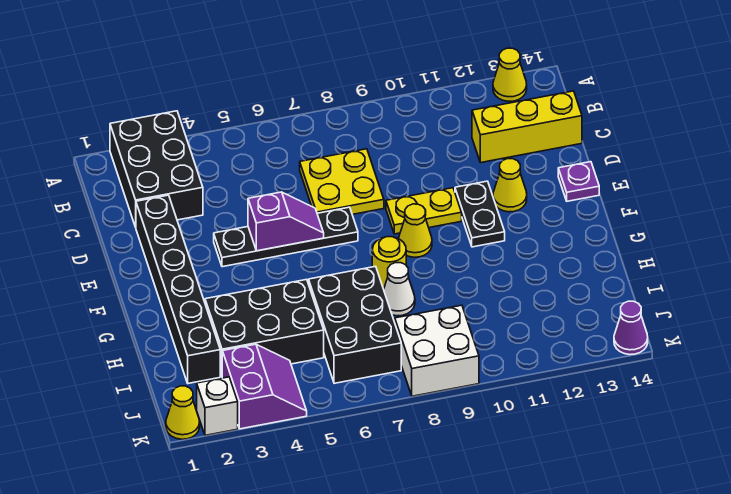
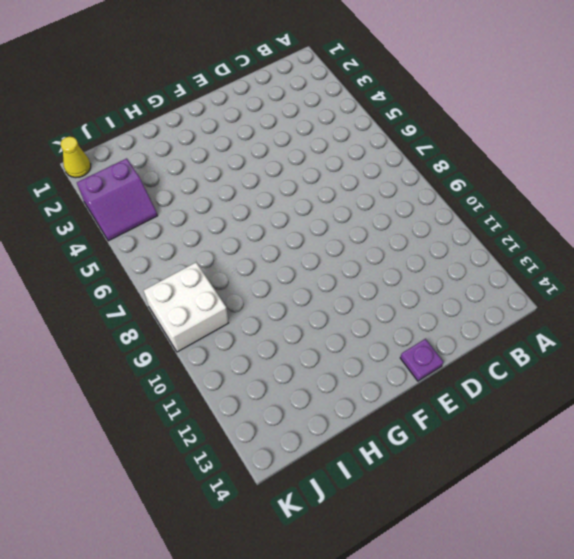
none -> black 2x3 brick [110,111,203,227]
none -> yellow 1x1 cone [493,48,527,101]
none -> yellow 2x2 plate [300,149,384,214]

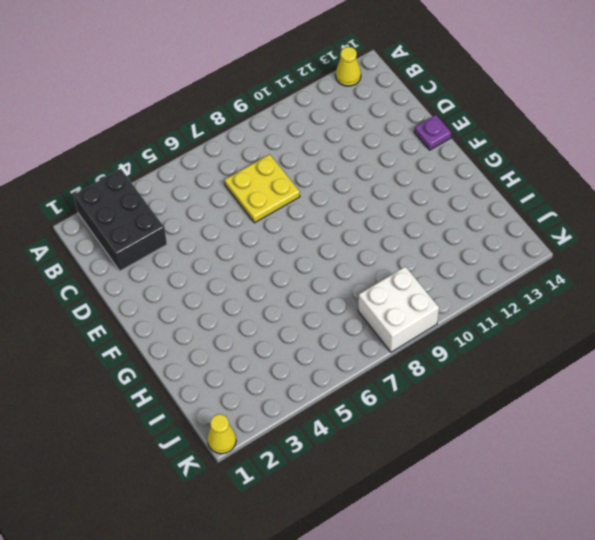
none -> yellow 1x3 brick [472,91,582,163]
none -> black 1x6 brick [136,195,220,383]
none -> black 1x4 plate [214,207,358,267]

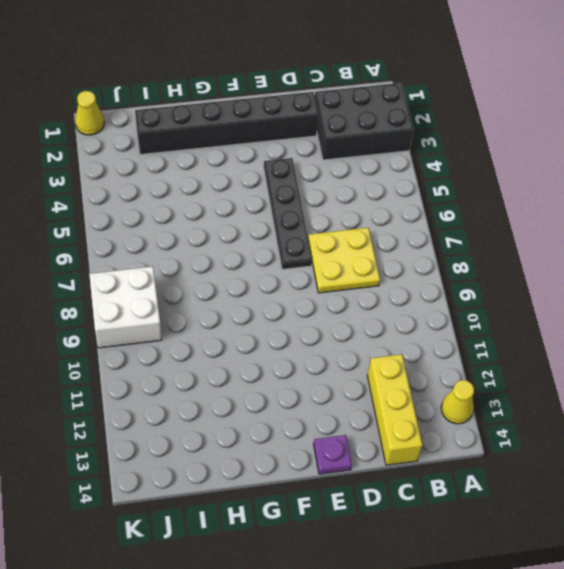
none -> yellow 1x2 plate [386,188,462,234]
none -> black 1x2 plate [455,181,505,247]
none -> yellow 1x1 cone [493,159,527,212]

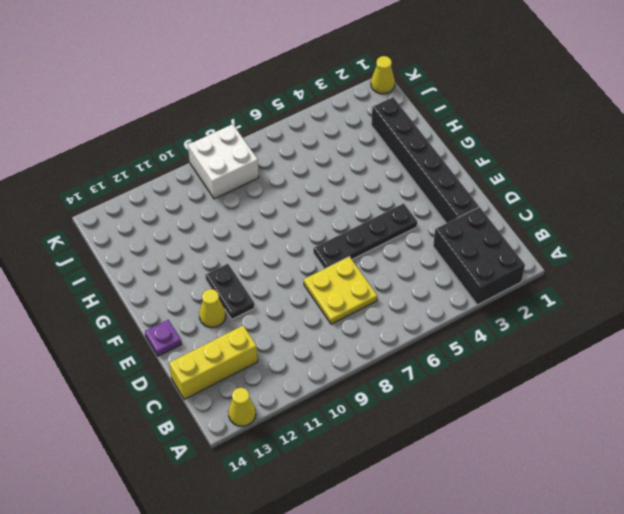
none -> yellow 1x2 plate [386,188,462,234]
none -> yellow 1x1 cone [398,204,432,257]
none -> yellow 1x1 round brick [372,237,406,289]

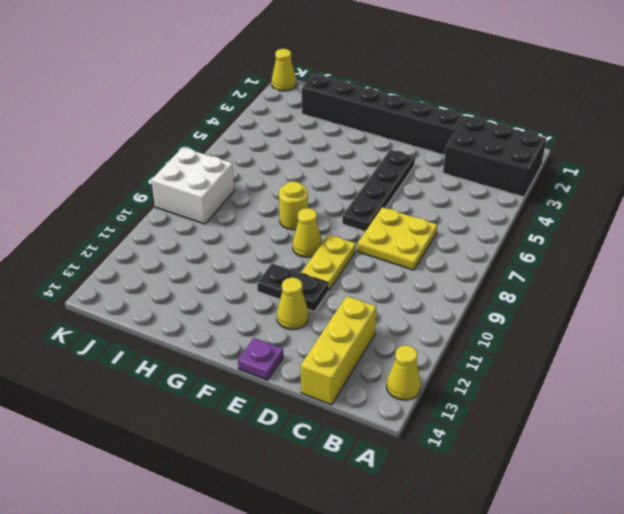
none -> black 2x3 brick [205,279,324,376]
none -> black 2x3 brick [309,266,401,383]
none -> white 1x1 cone [384,263,415,316]

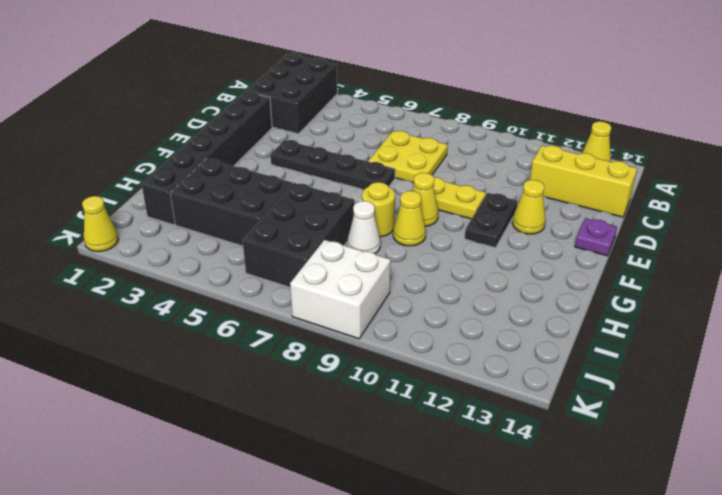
yellow 1x1 cone [393,191,426,246] -> none
none -> purple 2x2 slope [222,344,307,429]
none -> white 1x1 brick [197,377,238,435]
none -> purple 1x1 cone [614,301,648,355]

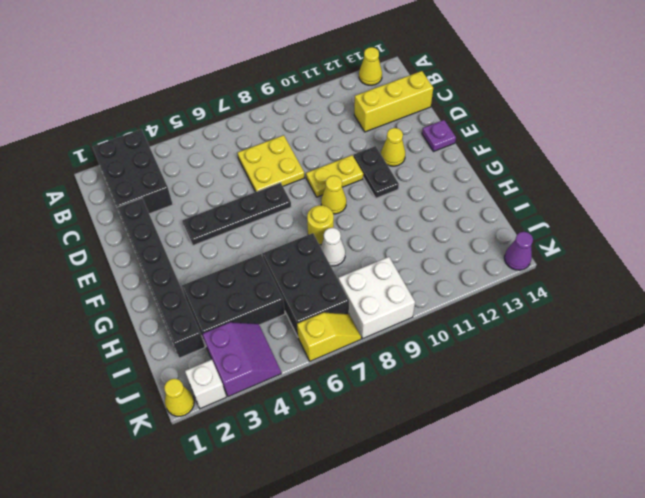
yellow 1x2 slope [297,313,361,361] -> none
none -> purple 1x2 slope [248,192,324,251]

